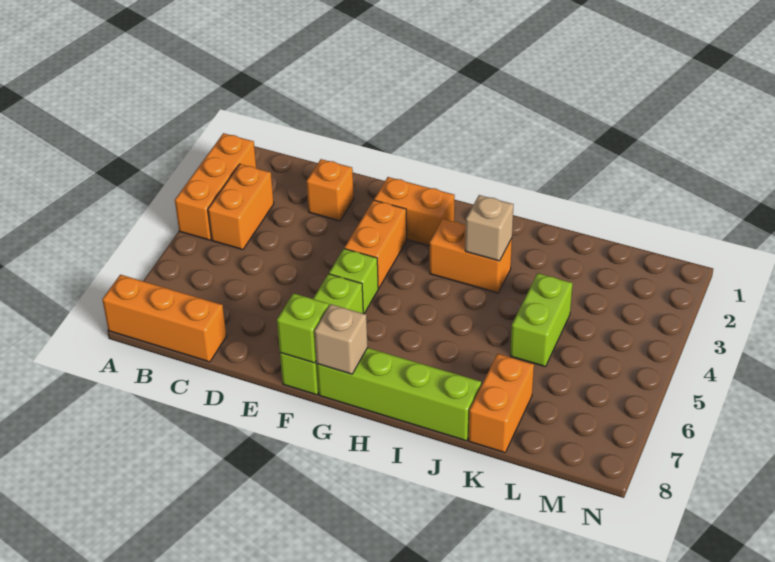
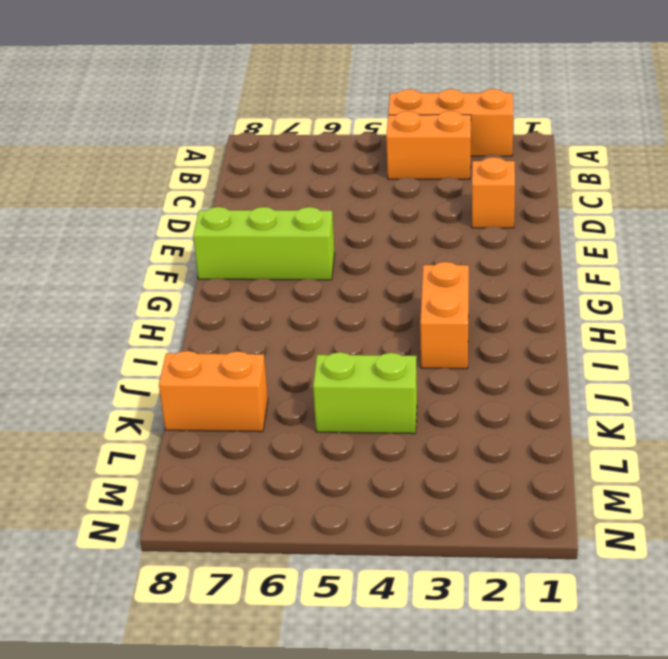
none -> orange 1x3 brick [102,275,226,362]
none -> orange 1x2 brick [374,177,455,246]
none -> orange 1x2 brick [344,200,407,288]

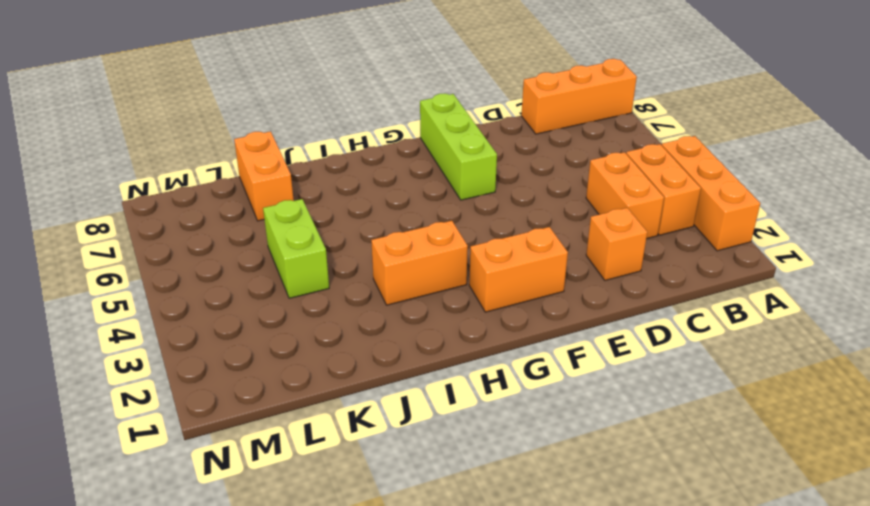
orange 1x2 brick [586,152,664,239] -> orange 1x2 brick moved to [344,200,407,288]
none -> lime 1x1 brick [329,249,378,314]
none -> lime 1x4 brick [317,348,481,441]
none -> lime 1x1 brick [277,293,329,363]

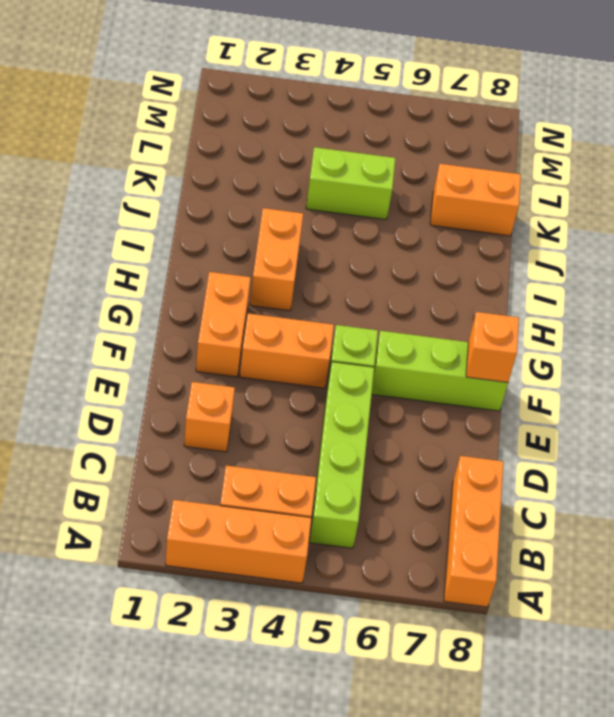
lime 1x4 brick [310,362,374,548] -> lime 1x4 brick moved to [317,348,481,441]
orange 1x1 brick [466,312,519,382] -> lime 1x1 brick [277,293,329,363]
none -> tan 1x1 brick [314,304,368,374]
none -> tan 1x1 brick [465,195,514,261]

